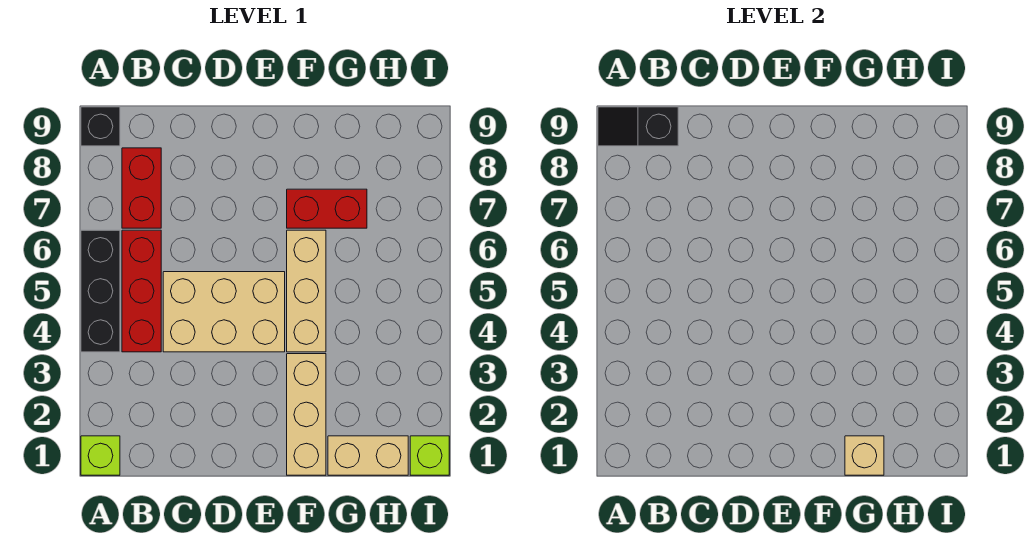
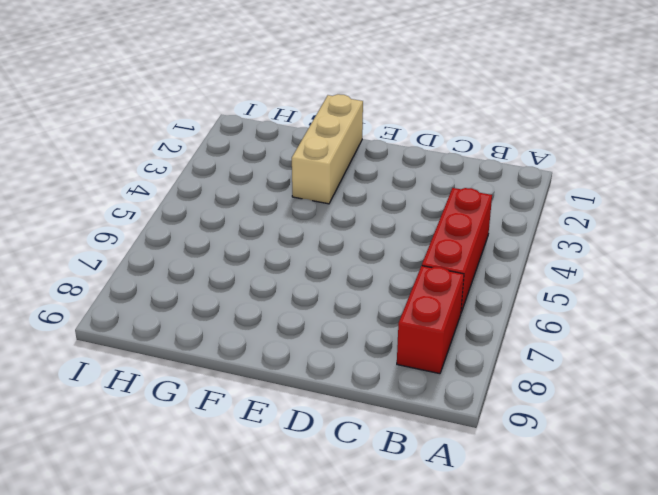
none -> lime 1x1 brick [81,436,120,475]
none -> black 1x3 brick [81,230,120,352]
none -> black 1x1 brick [81,107,120,146]

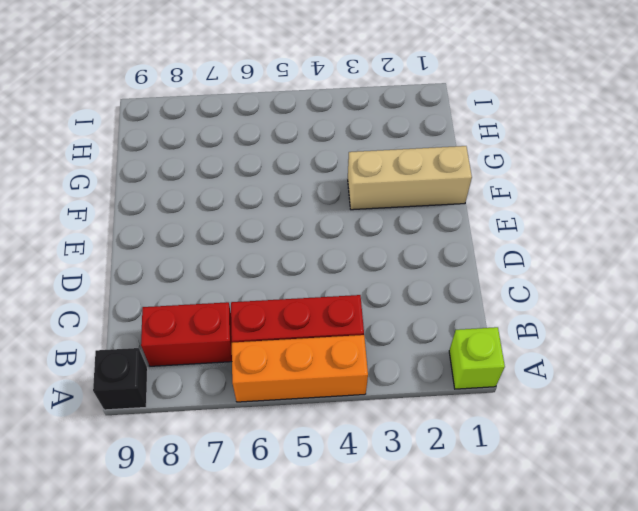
orange 1x3 brick [232,335,368,402] -> black 1x3 brick [81,230,120,352]
none -> tan 2x3 brick [163,272,285,352]
none -> tan 1x3 brick [287,230,326,352]
none -> red 1x2 brick [287,189,367,228]

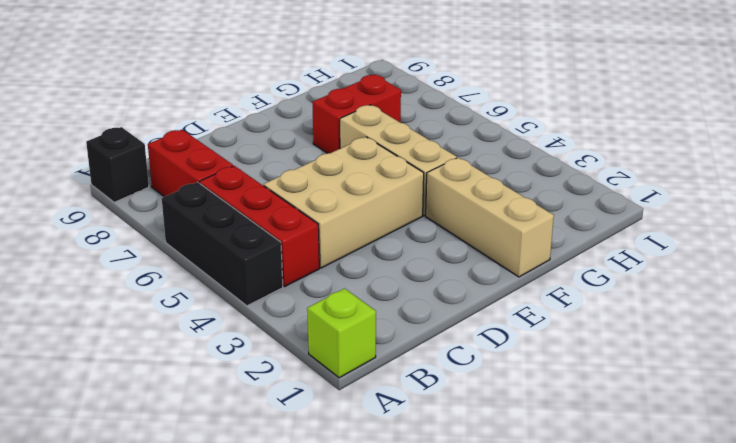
none -> tan 1x2 brick [328,436,408,475]
none -> lime 1x1 brick [410,436,449,475]
none -> black 1x2 slope [598,107,678,146]

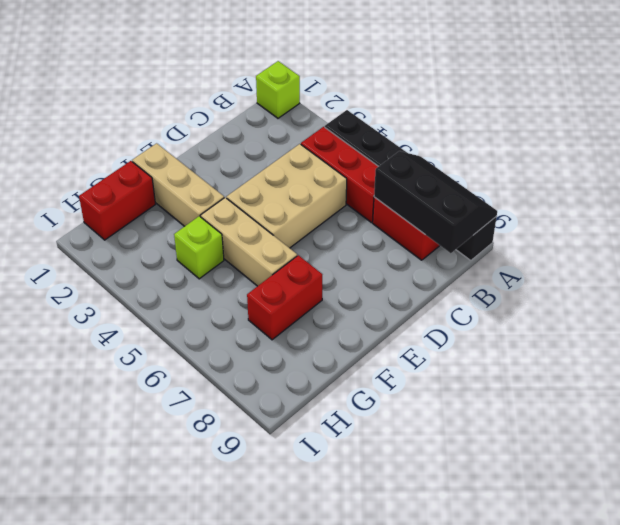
black 2x3 slope [374,151,497,253] -> black 1x2 slope [598,107,678,146]
red 1x2 brick [79,161,156,240] -> tan 1x2 brick [328,436,408,475]
lime 1x1 brick [174,216,224,279] -> lime 1x1 brick moved to [410,436,449,475]
none -> tan 1x1 brick [845,436,884,475]

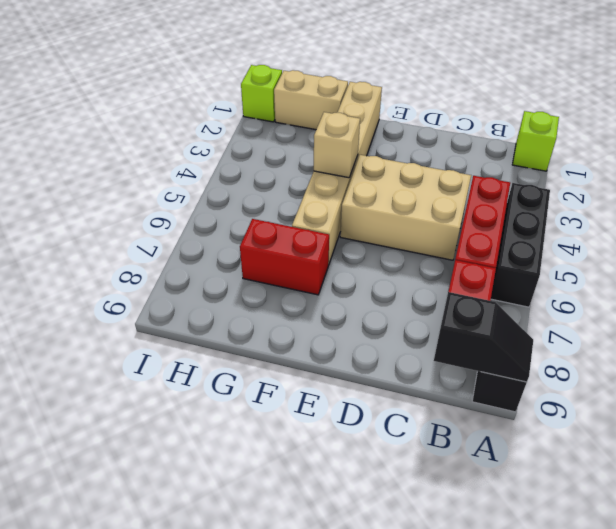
tan 1x1 brick [314,112,360,178] -> tan 1x1 brick moved to [845,436,884,475]

